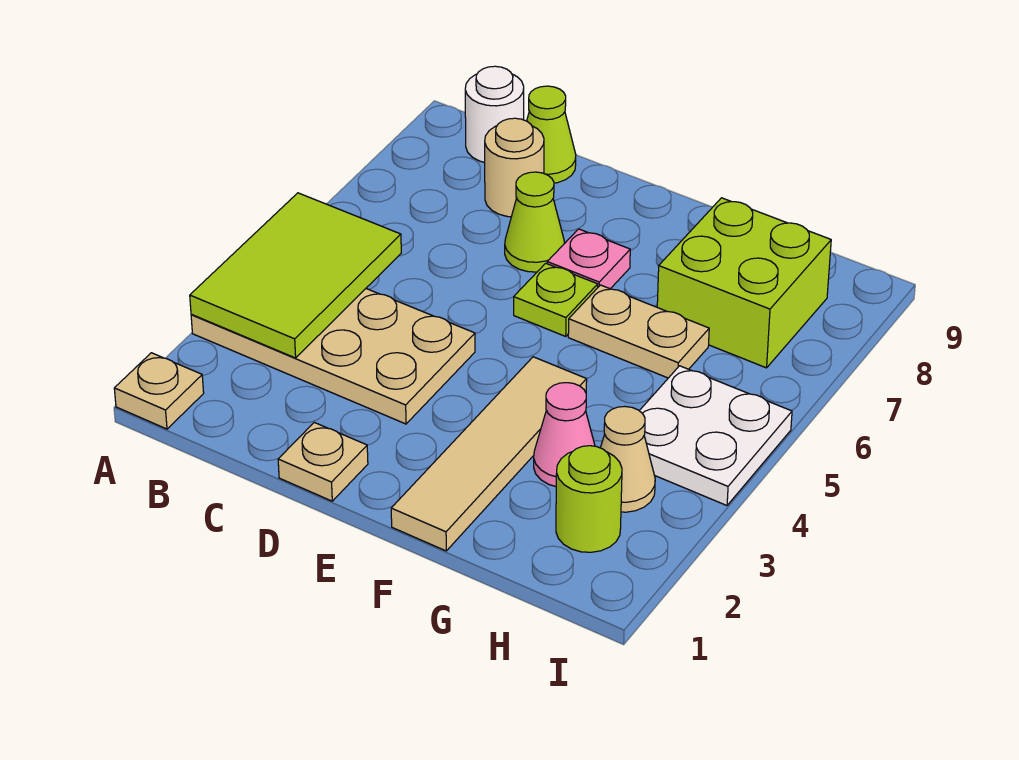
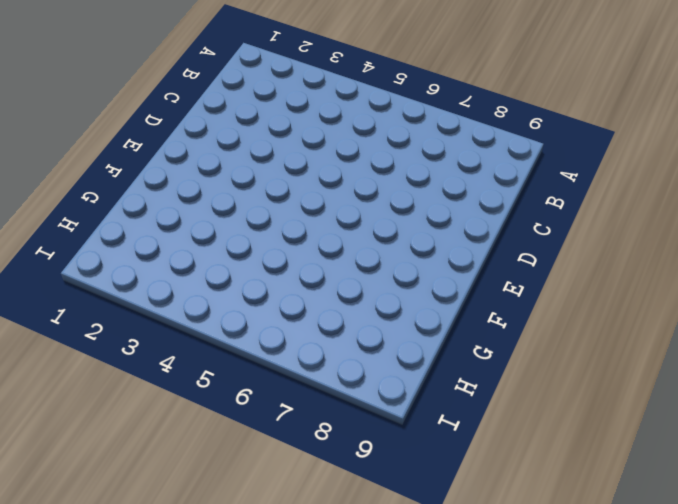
none -> tan 1x1 plate [114,353,204,429]
none -> tan 2x4 plate [191,289,475,424]
none -> white 1x1 round brick [465,66,524,162]

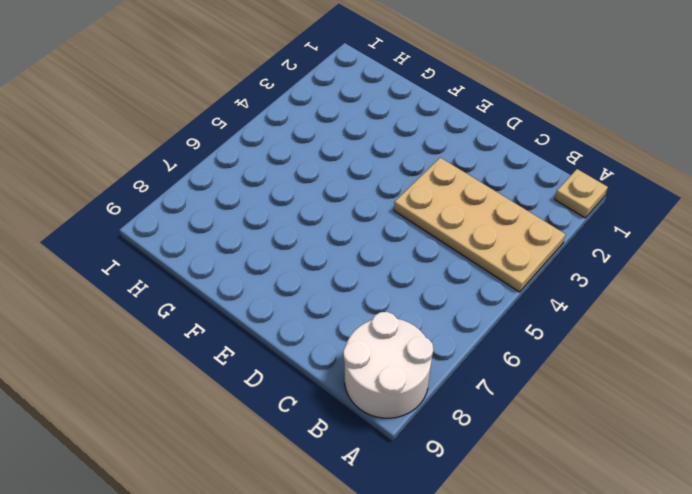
white 2x2 round brick [343,312,433,418] -> white 1x1 round brick [465,66,524,162]
none -> tan 1x1 round brick [485,118,544,217]
none -> lime 1x1 cone [527,86,576,183]
none -> tan 1x1 plate [278,422,368,501]

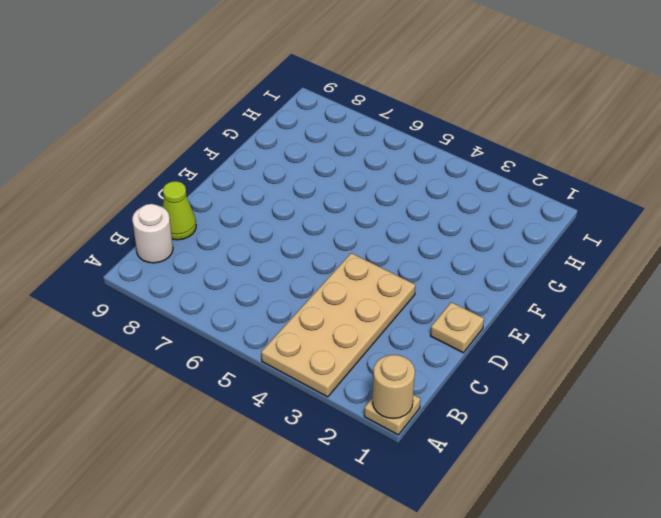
tan 1x1 round brick [372,355,415,418] -> tan 1x1 round brick moved to [485,118,544,217]
none -> lime 1x1 cone [505,172,565,272]
none -> lime 1x1 plate [514,263,598,336]
none -> pink 1x1 plate [547,229,630,289]

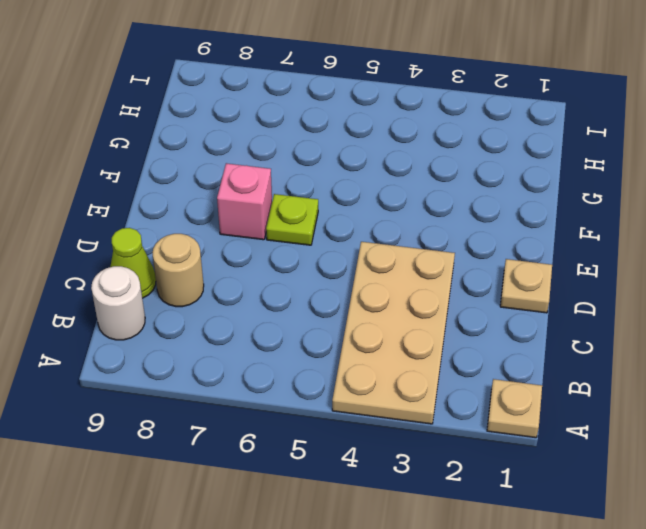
pink 1x1 brick [217,163,272,240] -> pink 1x1 plate [547,229,630,289]
none -> lime 1x1 cone [505,172,565,272]
none -> tan 1x4 tile [391,357,587,551]
none -> tan 1x2 plate [568,285,709,378]

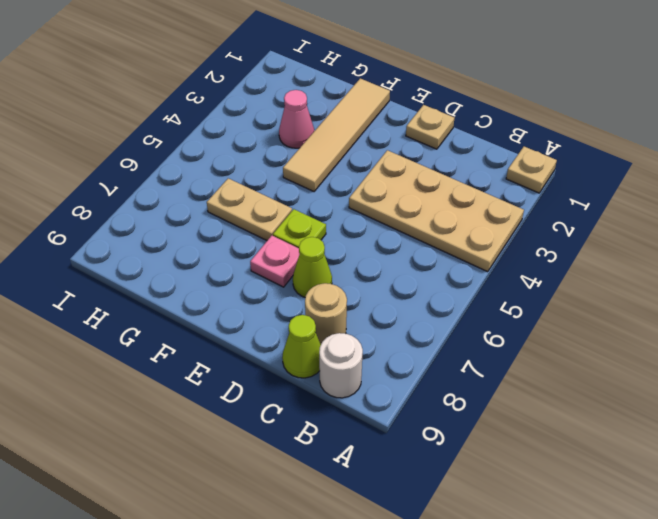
none -> lime 2x2 brick [657,198,831,368]
none -> lime 1x1 round brick [556,446,622,552]
none -> tan 1x1 cone [600,407,655,512]

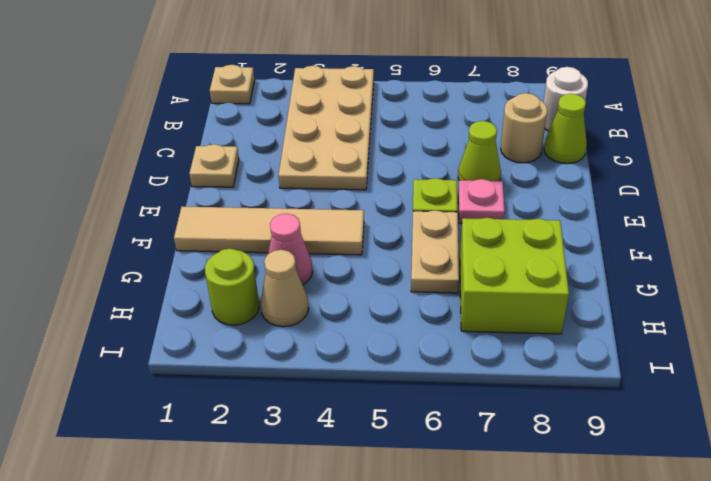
none -> white 2x2 plate [640,366,792,505]
none -> lime 2x3 tile [190,193,401,358]

